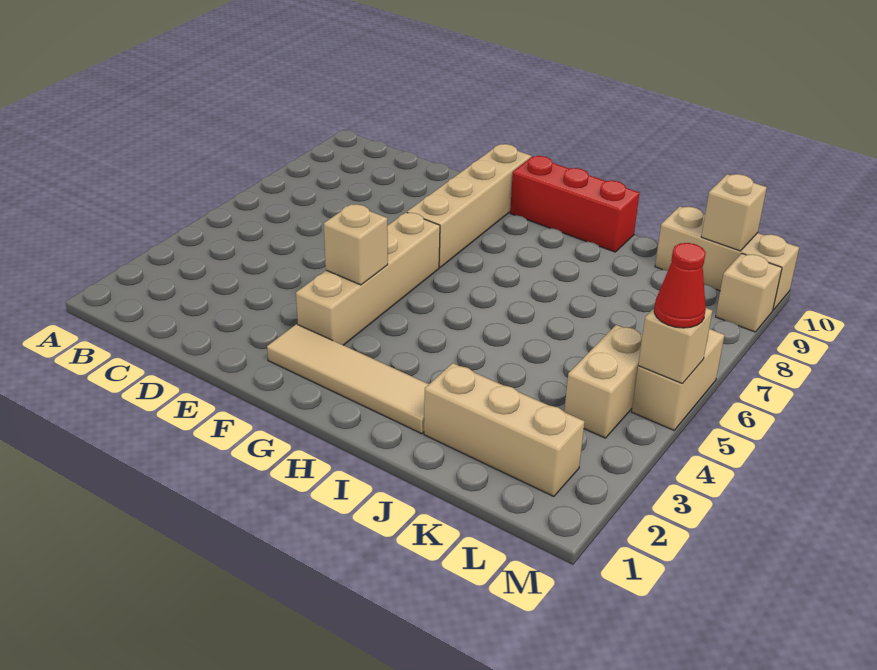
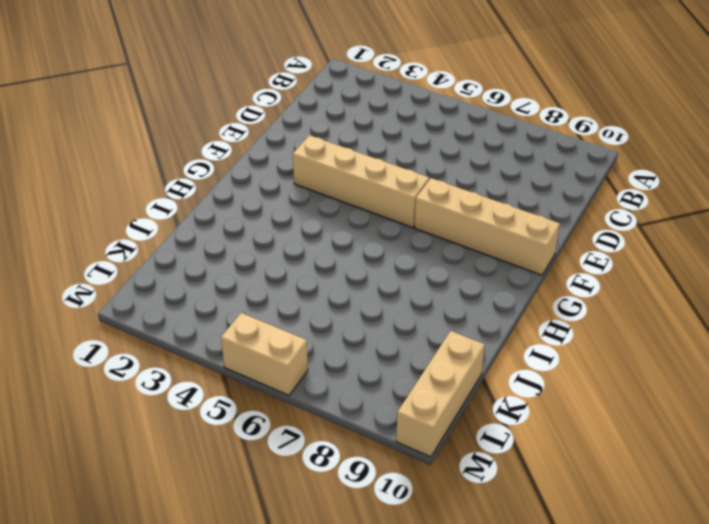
none -> tan 1x4 tile [267,324,429,434]
none -> red 1x3 brick [510,156,639,252]
none -> tan 1x3 brick [424,363,585,496]

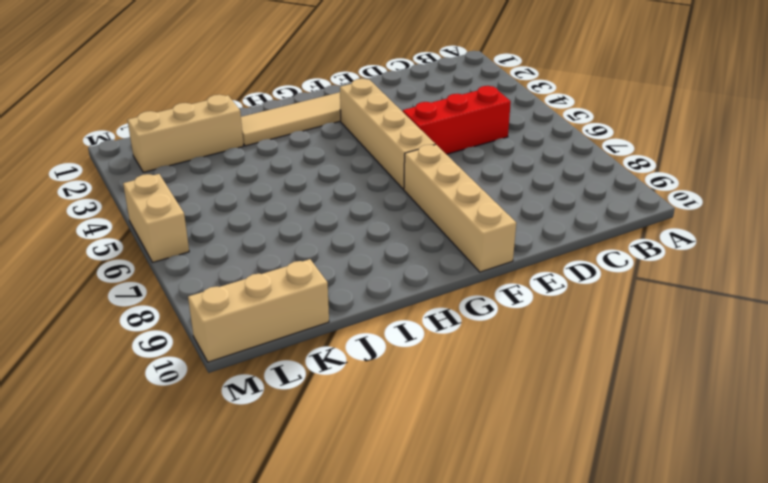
red 1x3 brick [402,86,511,154] -> red 1x3 brick moved to [510,156,639,252]
none -> tan 1x2 brick [564,325,643,438]
none -> tan 1x1 brick [716,253,782,332]
none -> tan 1x1 brick [324,204,388,285]

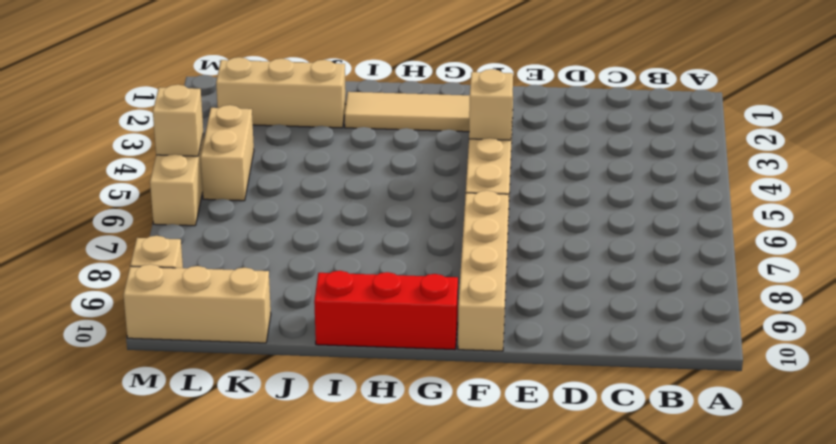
none -> tan 1x1 brick [701,174,767,251]
none -> red 1x1 cone [654,243,706,328]

